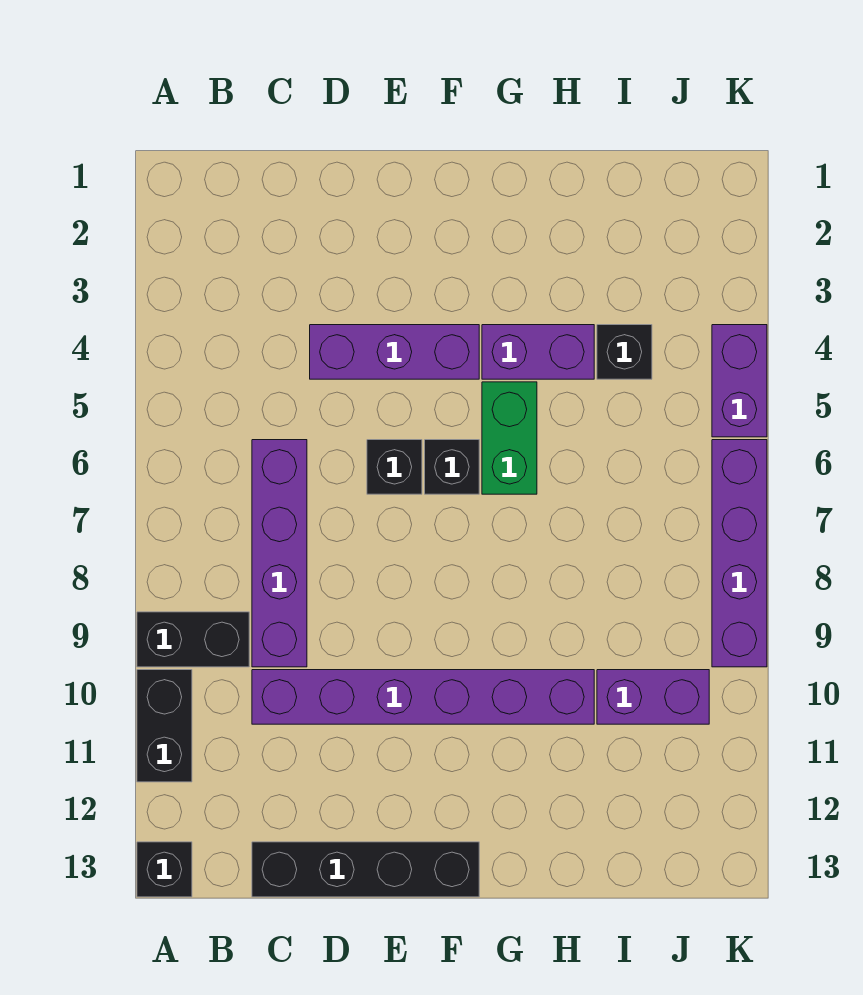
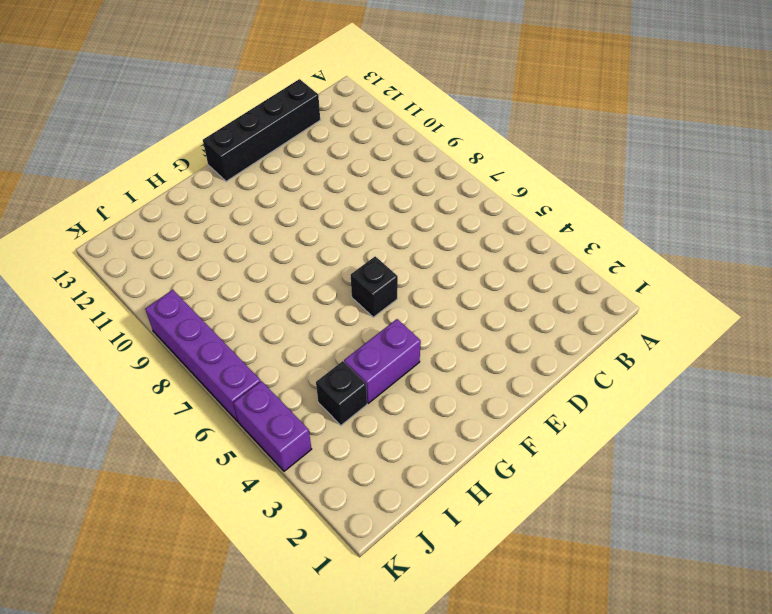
none -> black 1x2 brick [137,612,249,667]
none -> black 1x2 brick [137,670,192,782]
none -> black 1x1 brick [137,842,192,897]

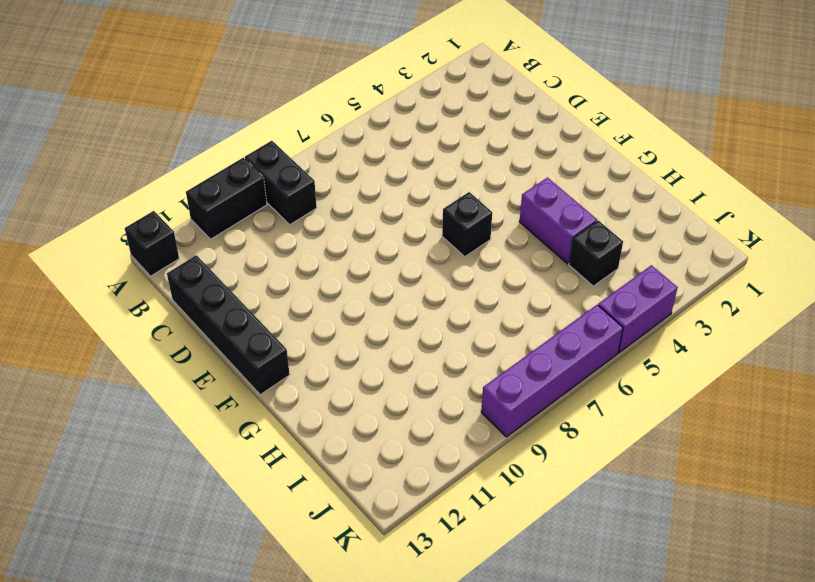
none -> purple 1x4 brick [252,440,307,667]
none -> purple 1x6 brick [252,670,594,724]
none -> purple 1x3 brick [310,325,479,379]

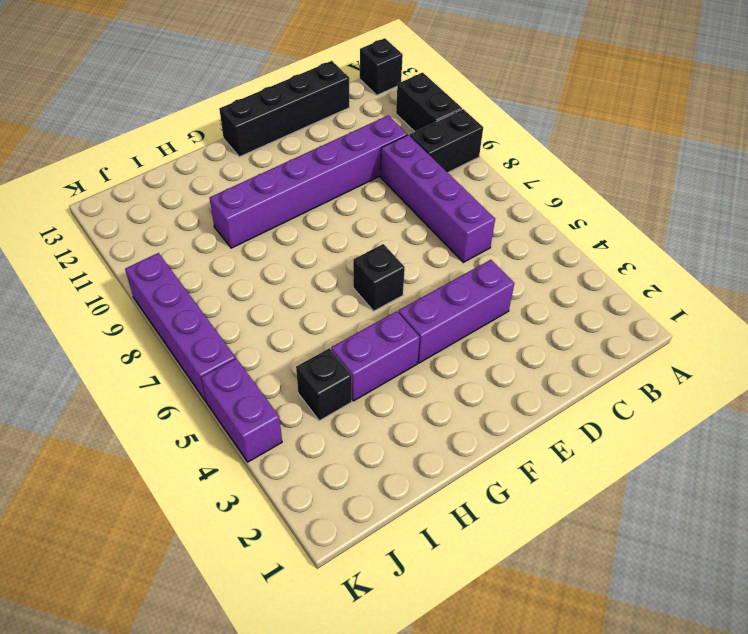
none -> black 1x1 brick [367,440,422,494]
none -> green 1x2 brick [482,382,537,494]
none -> purple 1x2 brick [597,670,709,724]

